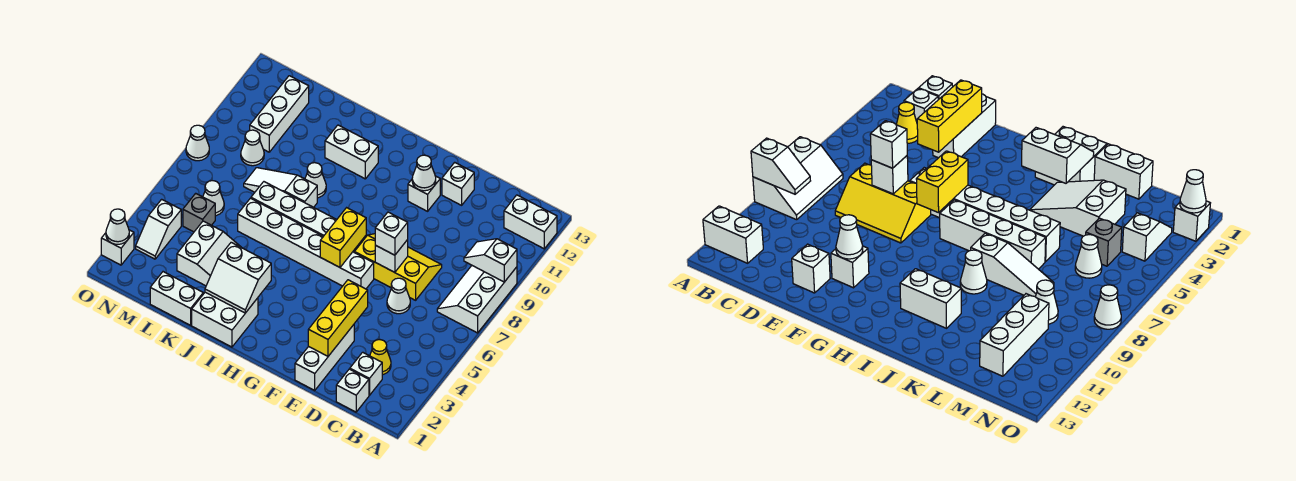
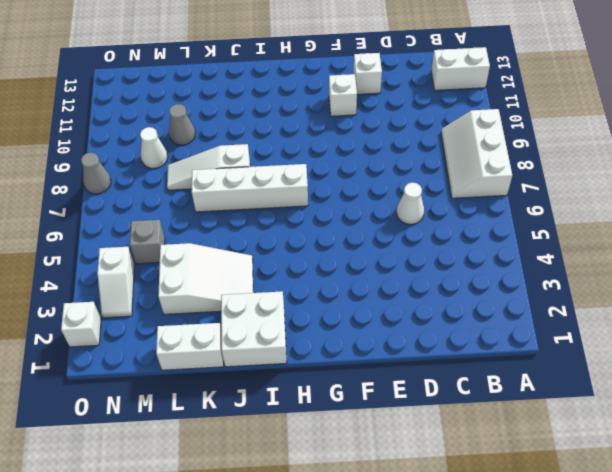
grey 1x1 cone [169,104,195,145] -> none
grey 1x1 cone [81,153,111,194] -> white 1x1 cone [186,125,209,161]
none -> white 1x1 brick [336,369,369,412]
none -> white 1x1 brick [350,352,382,395]
none -> yellow 1x1 cone [370,340,391,375]
none -> yellow 2x3 slope [354,234,442,300]

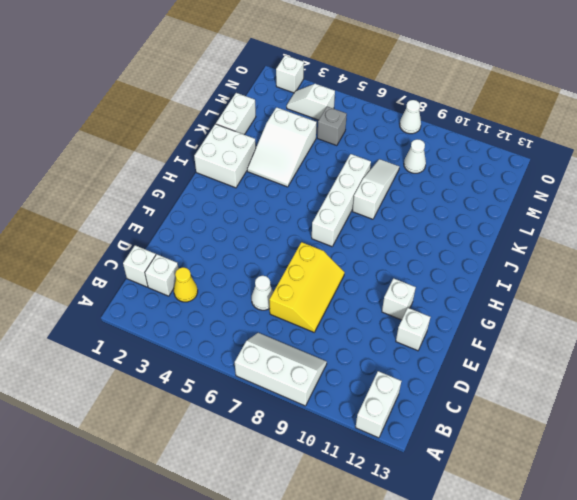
none -> white 1x3 brick [295,325,354,390]
none -> white 1x6 brick [238,198,374,289]
none -> white 1x2 brick [325,125,378,179]
none -> white 1x1 cone [305,163,326,198]

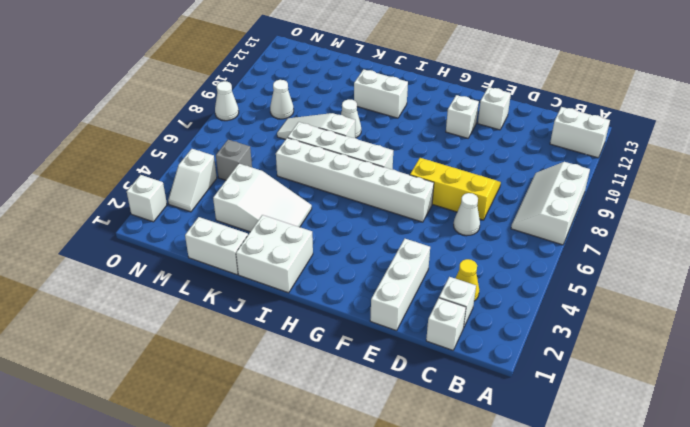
none -> white 1x1 cone [203,181,224,216]
none -> white 1x3 brick [250,76,309,152]
none -> white 1x2 slope [464,239,517,282]
none -> yellow 1x3 brick [308,280,368,356]

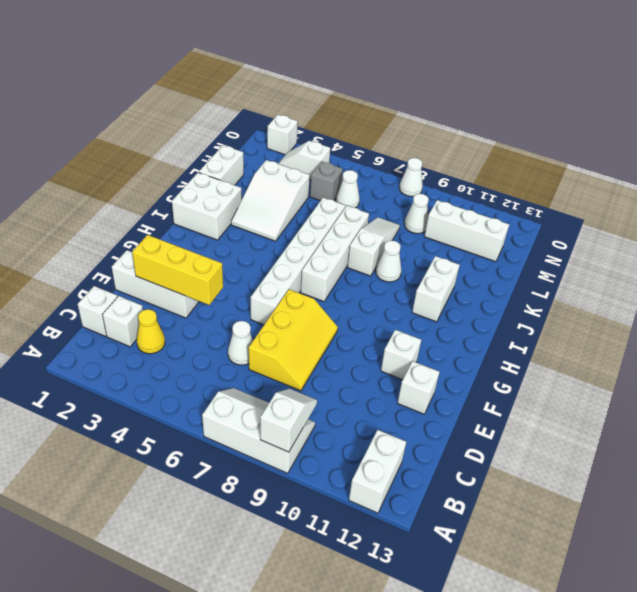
none -> white 1x1 brick [375,240,408,272]
none -> white 1x1 cone [412,155,436,191]
none -> yellow 1x2 brick [320,208,366,267]
none -> white 2x2 slope [205,242,271,313]

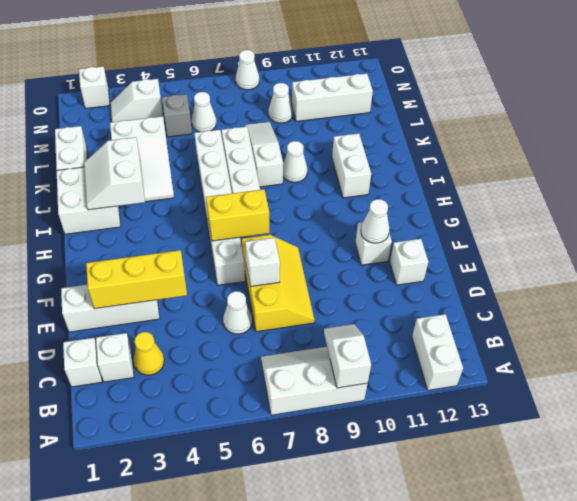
none -> white 1x1 cone [106,209,129,244]
none -> white 1x1 brick [375,212,408,255]

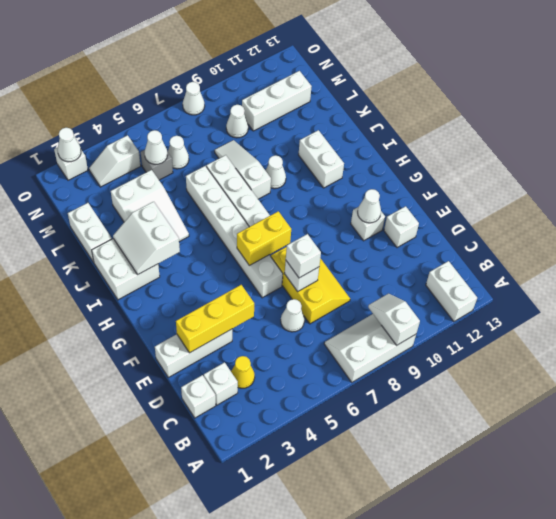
white 1x1 cone [145,130,168,164] -> none

